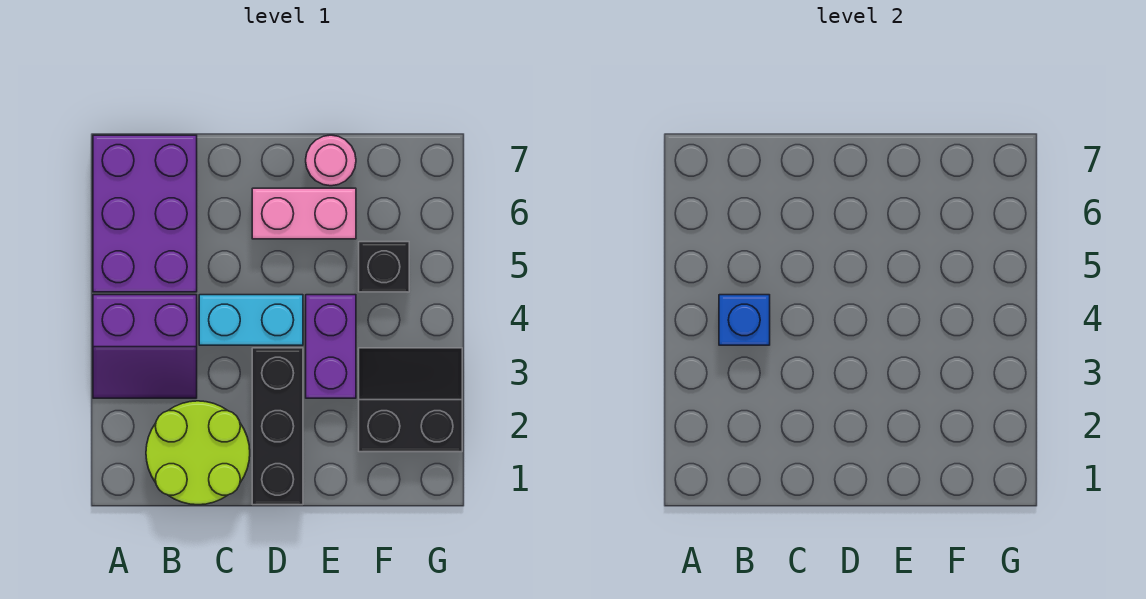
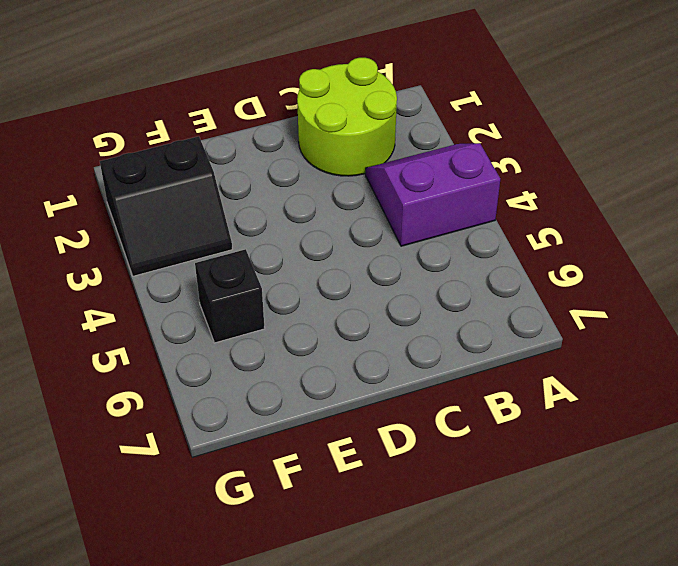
none -> purple 2x3 brick [93,135,197,292]
none -> cyan 1x2 brick [199,295,303,345]

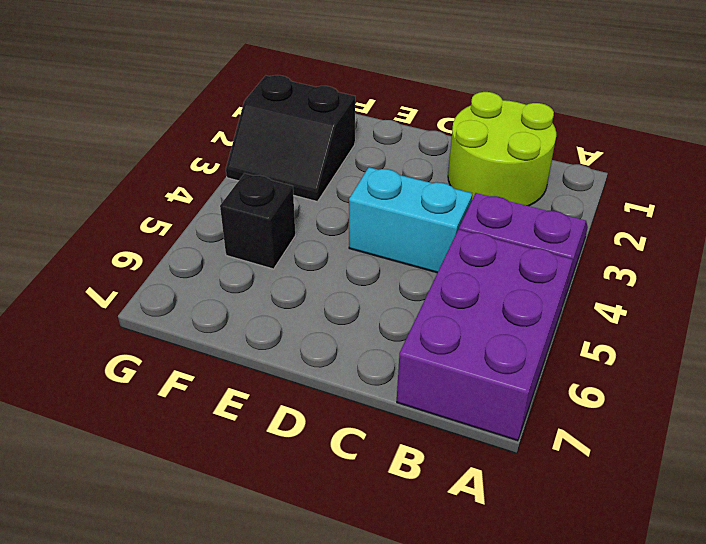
none -> black 1x3 brick [252,348,303,505]
none -> pink 1x2 brick [252,188,356,239]

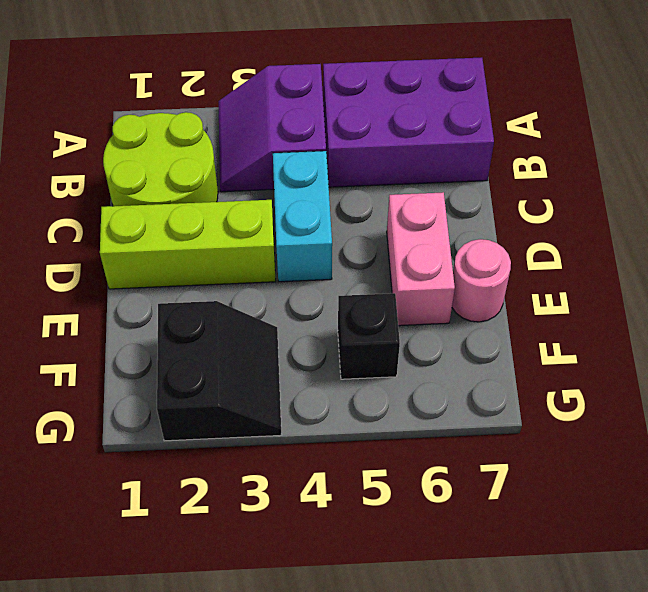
lime 1x3 brick [100,200,276,289] -> black 1x3 brick [252,348,303,505]
none -> purple 1x2 brick [306,295,356,398]
none -> blue 1x1 brick [719,295,770,345]

